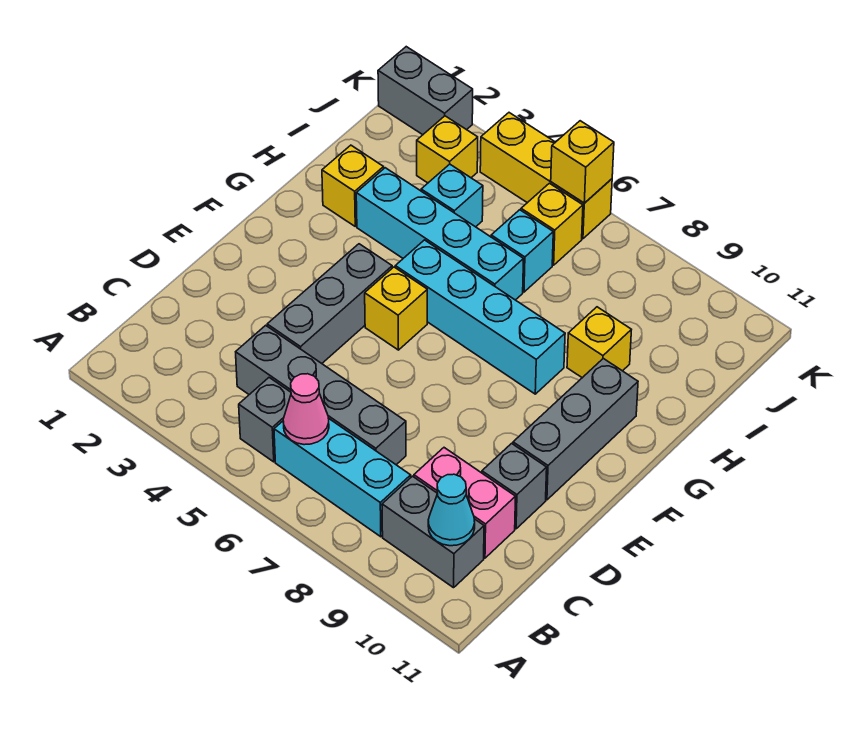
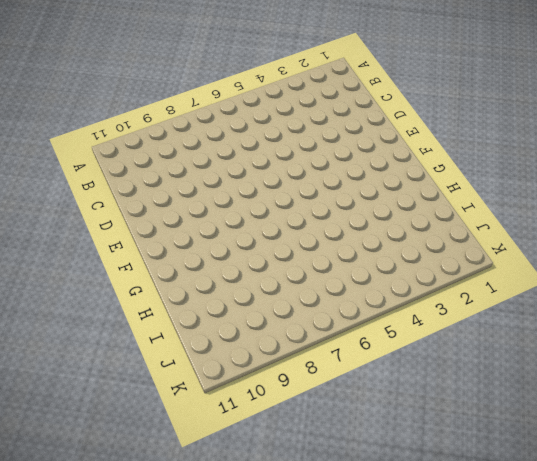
none -> grey 1x1 brick [239,378,291,462]
none -> cyan 1x3 brick [274,419,411,537]
none -> grey 1x2 brick [382,476,484,588]

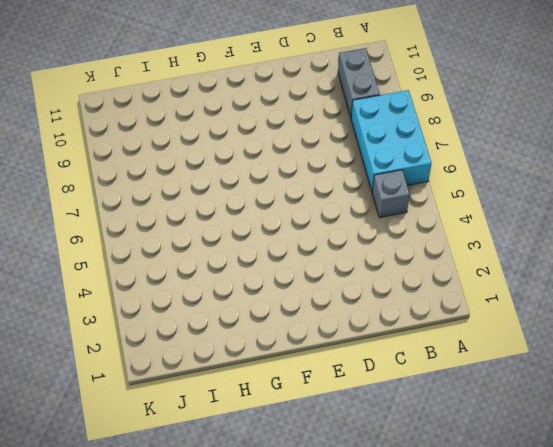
cyan 2x3 brick [351,90,432,191] -> cyan 1x3 brick [274,419,411,537]
none -> grey 1x4 brick [236,325,406,465]
none -> pink 1x2 brick [414,448,516,558]
none -> grey 1x3 brick [267,244,392,363]

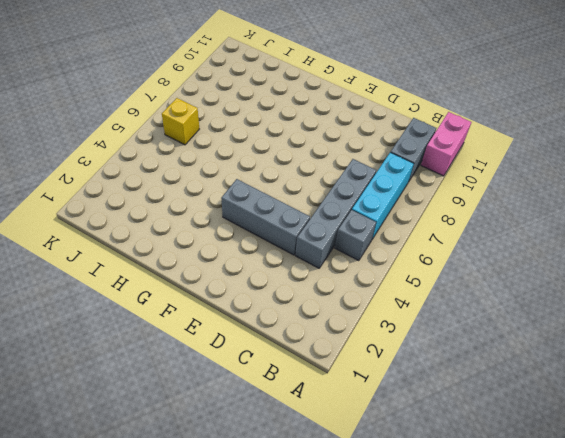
pink 1x2 brick [421,112,472,176] -> pink 1x2 brick moved to [414,448,516,558]
none -> grey 1x1 brick [482,443,547,529]
none -> grey 1x3 brick [513,358,638,500]
none -> yellow 1x1 brick [365,267,427,350]

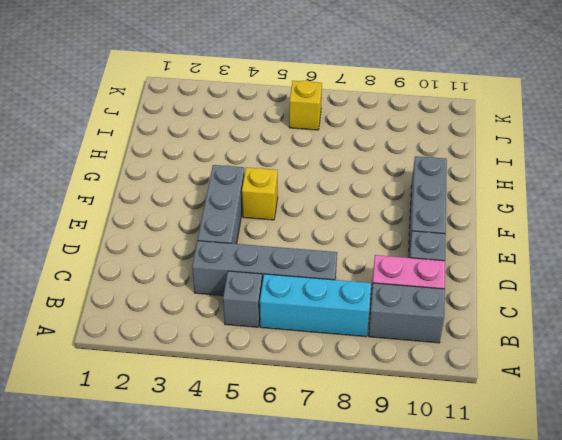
none -> cyan 1x4 brick [395,240,565,394]
none -> yellow 1x1 brick [322,145,384,226]
none -> cyan 1x4 brick [356,168,524,300]

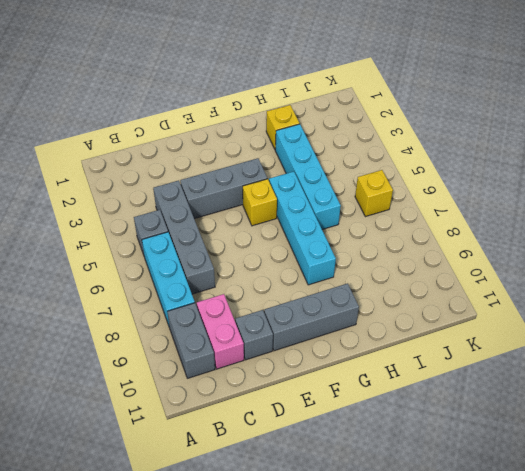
none -> yellow 1x1 brick [567,307,631,378]
none -> cyan 1x1 brick [421,164,483,227]
none -> cyan 1x1 brick [491,210,553,292]

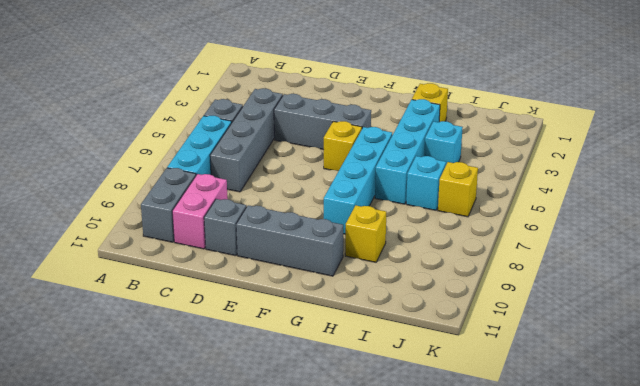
none -> yellow 1x1 brick [417,116,478,183]
none -> grey 1x2 brick [378,47,473,135]
none -> yellow 1x3 brick [480,113,612,239]

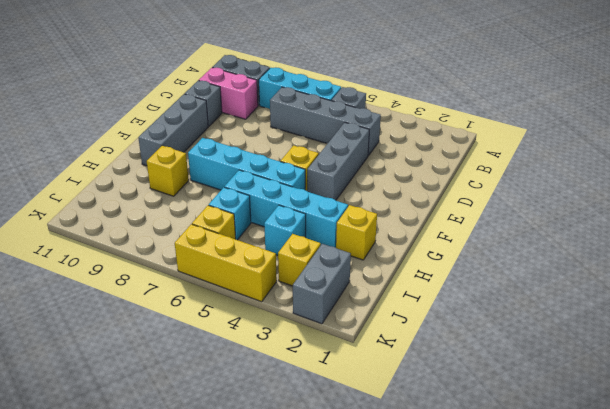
grey 1x2 brick [293,244,351,324] -> grey 1x2 brick turned to [378,47,473,135]
none -> pink 1x1 cone [283,374,329,445]
none -> cyan 1x1 cone [428,474,475,546]
none -> yellow 1x1 brick [551,121,614,203]

